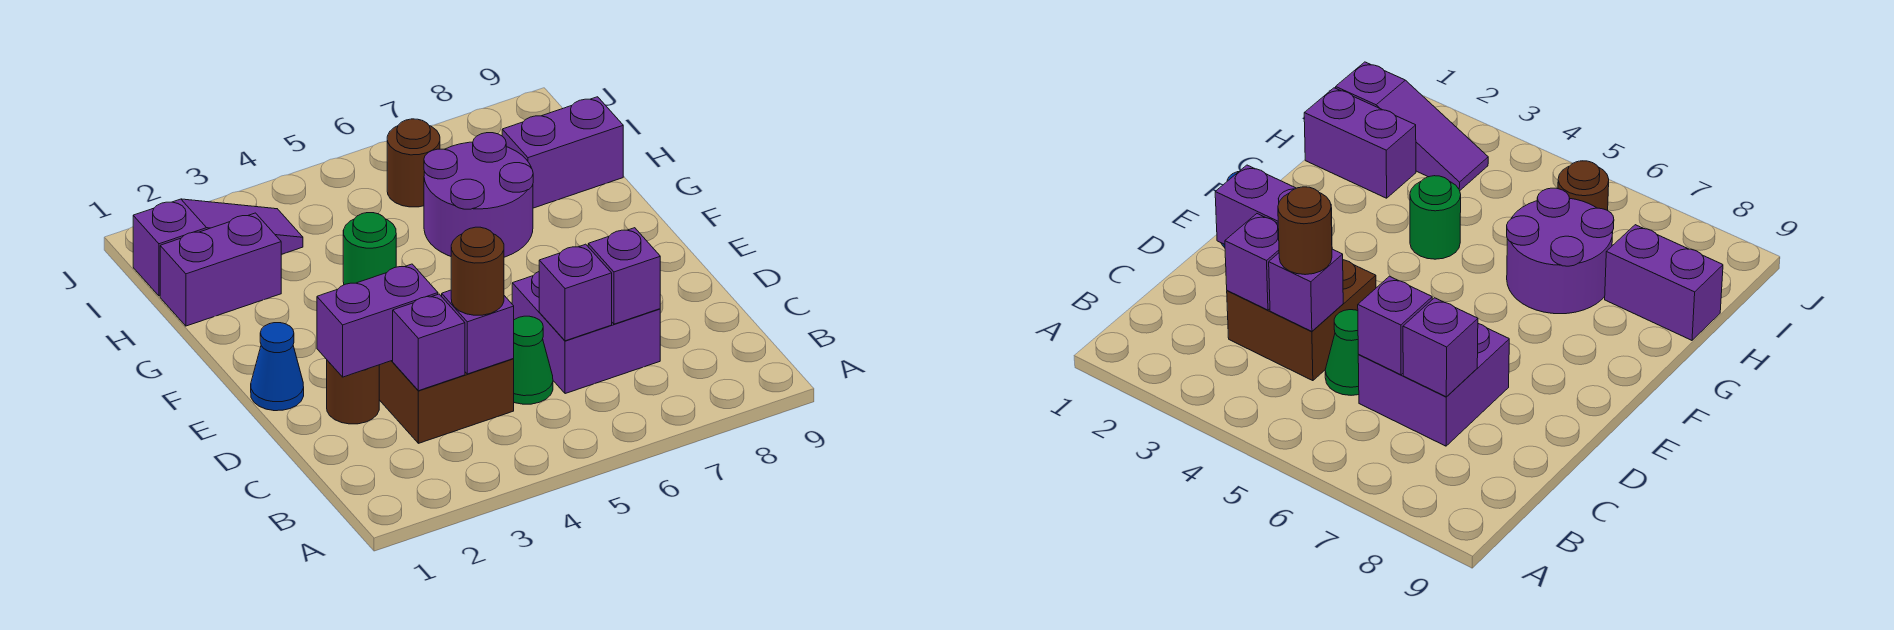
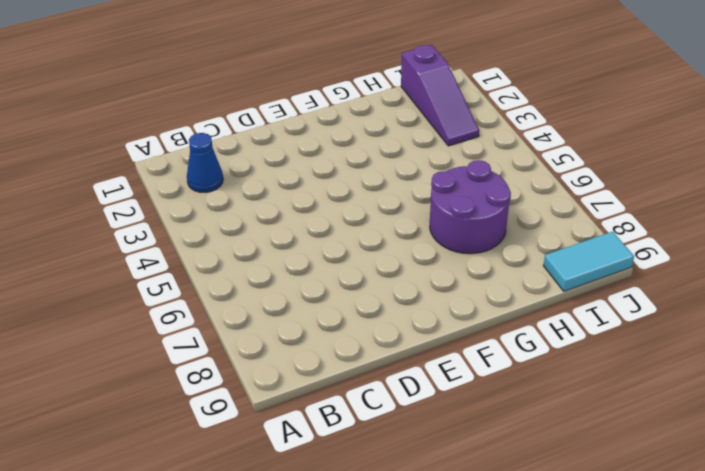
blue 1x1 cone [187,133,223,192] -> blue 1x1 cone moved to [251,323,304,411]
cyan 1x2 tile [543,232,634,291] -> none
none -> brown 2x2 brick [379,359,514,443]
none -> green 1x1 cone [513,316,553,404]
none -> purple 2x2 brick [512,272,660,394]

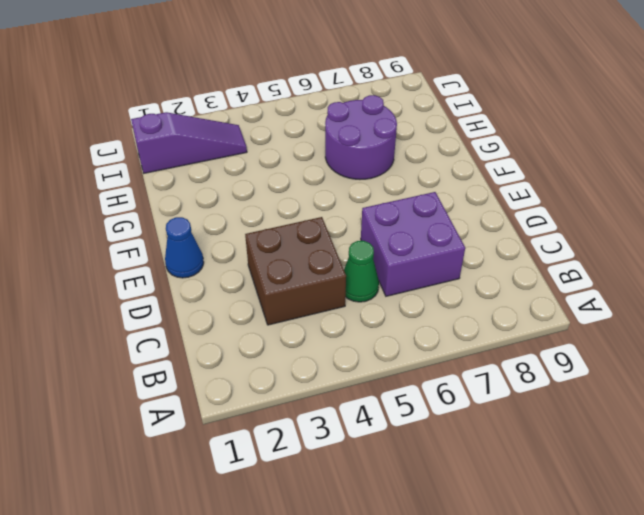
none -> brown 1x1 round brick [327,360,379,424]
none -> green 1x1 round brick [343,213,396,285]
none -> purple 1x2 brick [160,213,281,326]

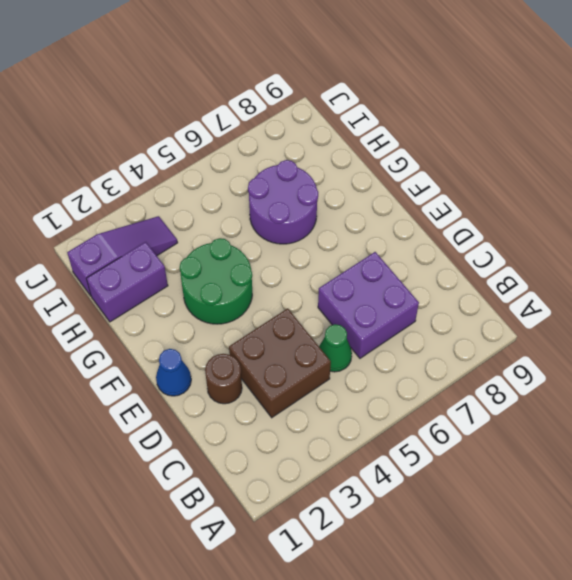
green 2x2 round brick [180,238,252,324] -> green 1x1 round brick [343,213,396,285]
none -> purple 1x2 brick [502,97,623,208]
none -> brown 1x1 round brick [387,119,440,207]
none -> purple 1x1 brick [393,294,465,391]

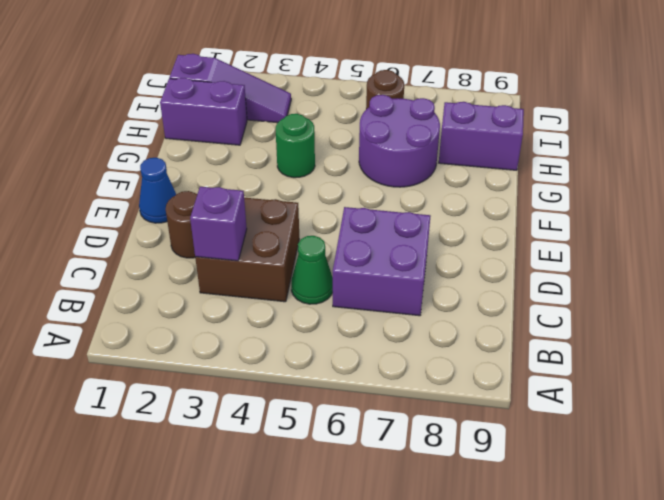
none -> purple 1x1 brick [442,290,514,374]
none -> purple 1x1 brick [539,244,612,341]
none -> purple 1x1 brick [588,228,660,324]

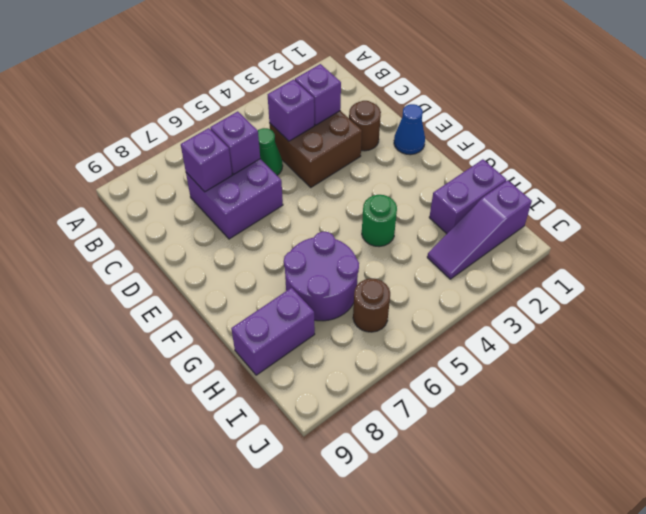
none -> purple 1x2 brick [317,264,438,377]
none -> brown 1x1 round brick [451,227,504,315]

